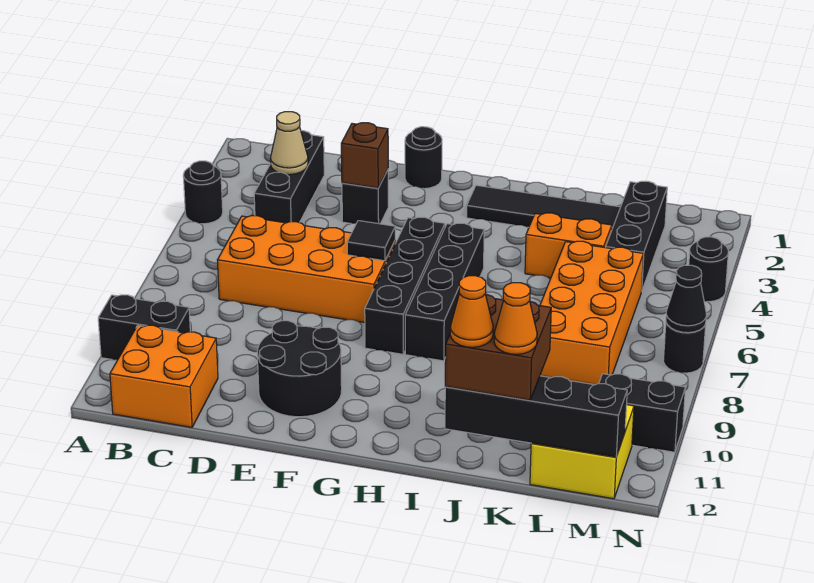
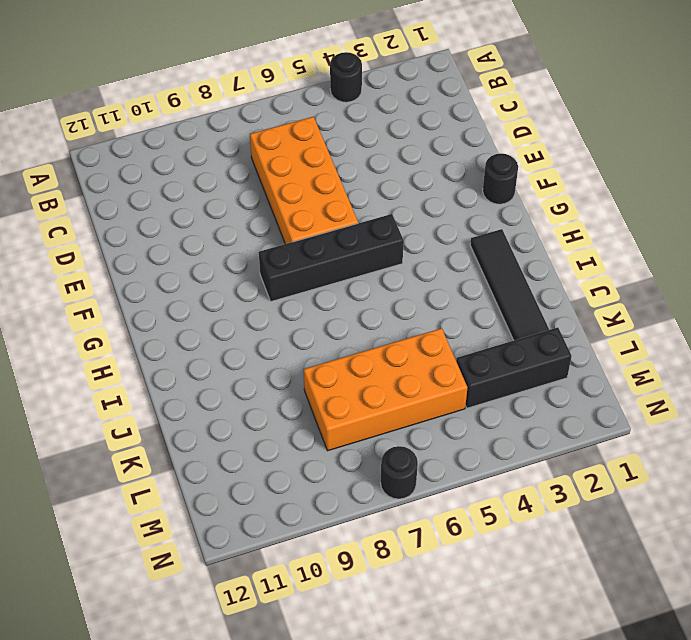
none -> black 1x2 brick [98,295,190,360]
none -> orange 2x2 brick [110,325,218,427]
none -> black 1x3 brick [254,131,324,223]

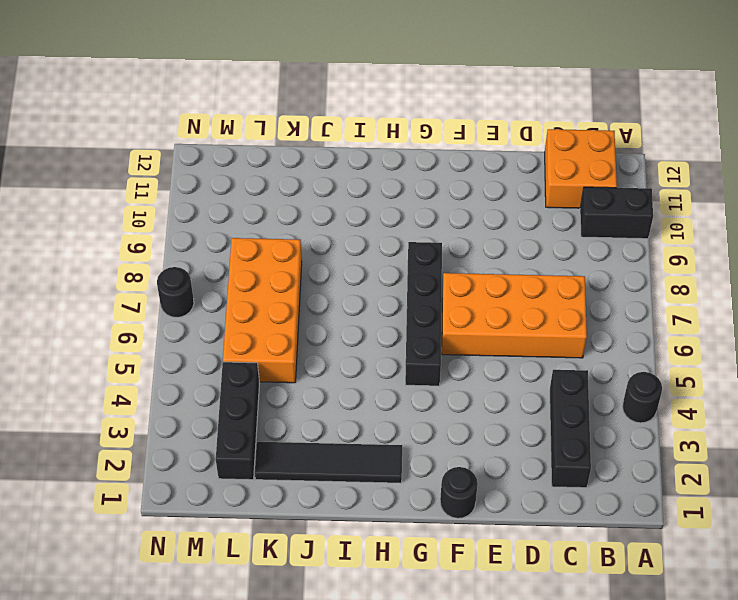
none -> black 1x1 brick [342,170,388,224]
none -> black 2x2 round brick [257,321,342,417]
none -> black 1x4 brick [405,223,484,361]

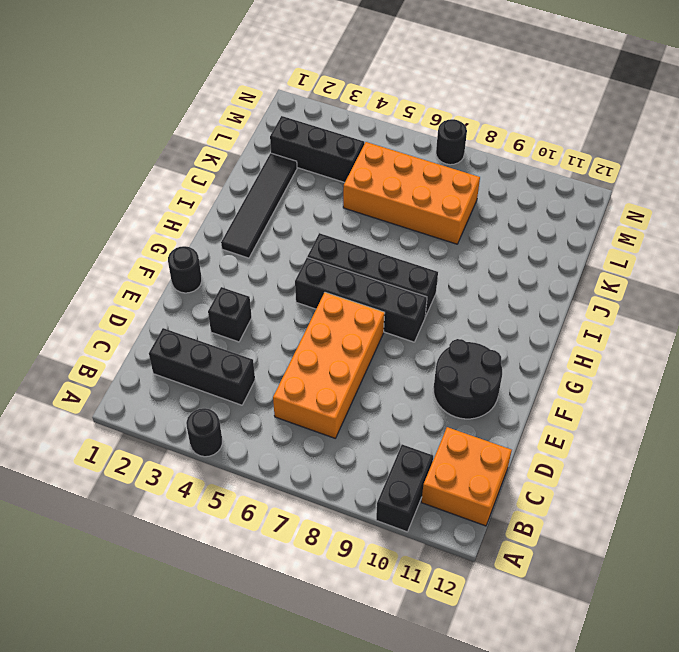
none -> orange 1x2 brick [525,213,612,278]
none -> yellow 2x2 brick [530,405,634,499]
none -> black 1x2 brick [599,374,685,452]

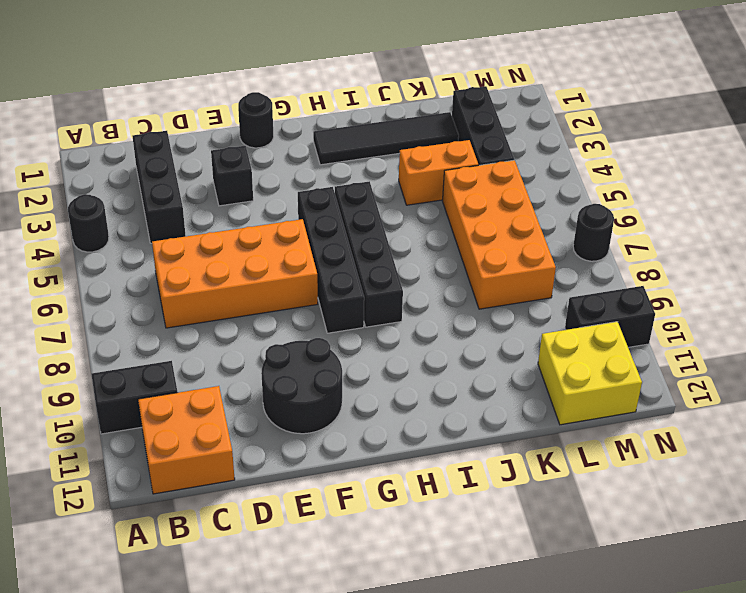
none -> black 1x1 round brick [689,237,728,302]
none -> tan 1x1 cone [270,112,308,175]
none -> brown 1x1 brick [341,123,388,188]

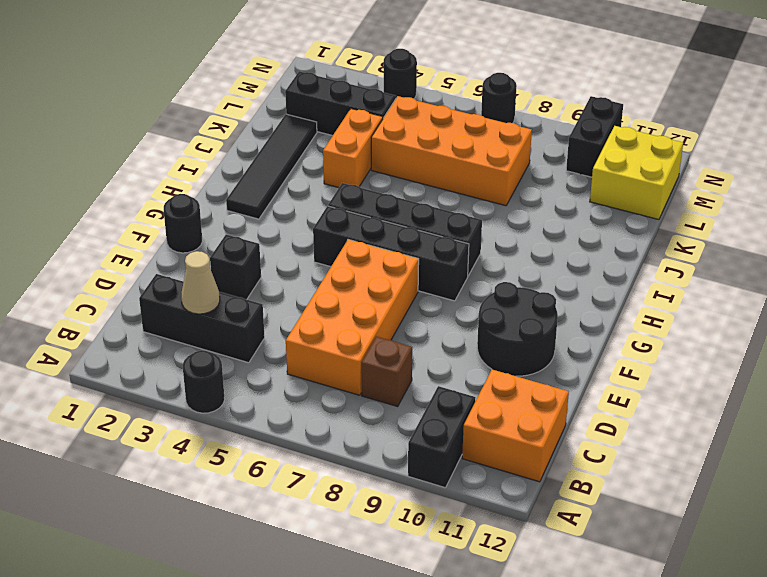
brown 1x1 brick [361,337,412,406] -> brown 1x1 brick moved to [341,123,388,188]
none -> black 1x1 tile [347,221,395,261]
none -> black 1x4 brick [445,376,627,457]
none -> black 1x1 cone [666,265,706,333]

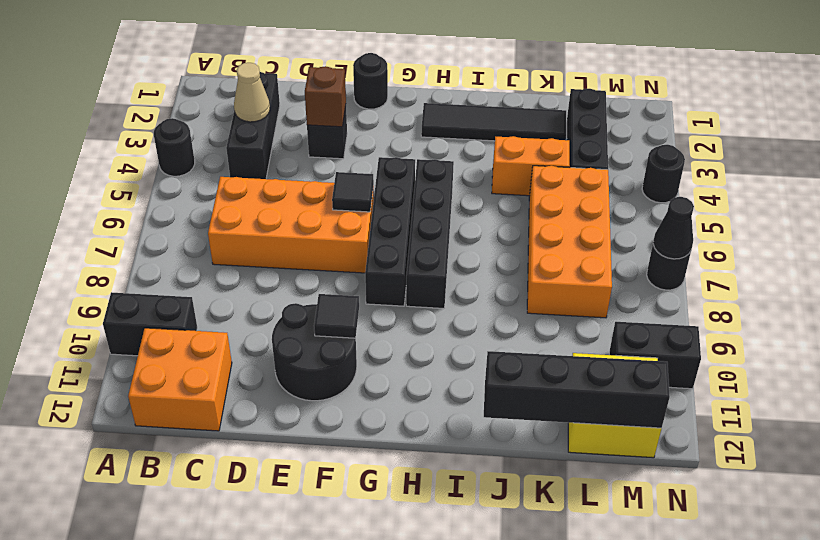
black 1x1 tile [314,294,359,338] -> none
none -> brown 2x2 brick [445,294,551,400]
none -> orange 1x1 cone [450,276,493,347]
none -> orange 1x1 cone [494,283,537,354]

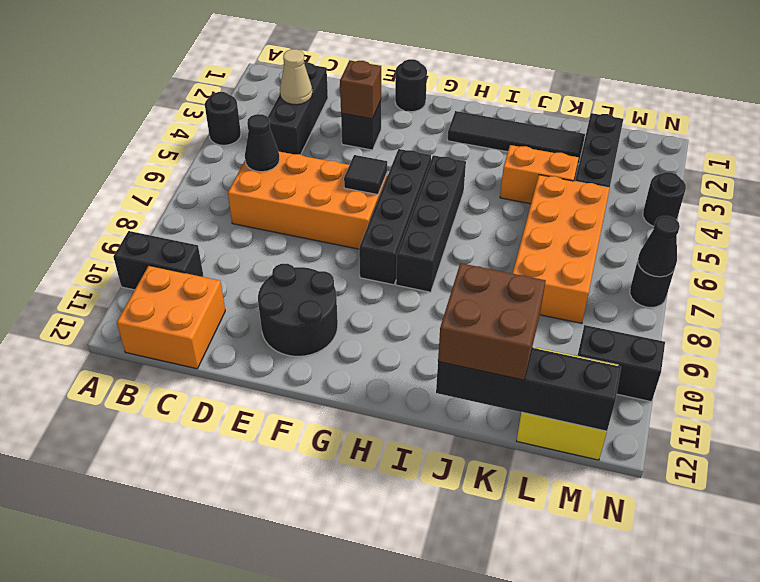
black 1x1 cone [245,114,280,172] -> none
none -> orange 1x1 cone [450,276,493,347]
none -> orange 1x1 cone [494,283,537,354]

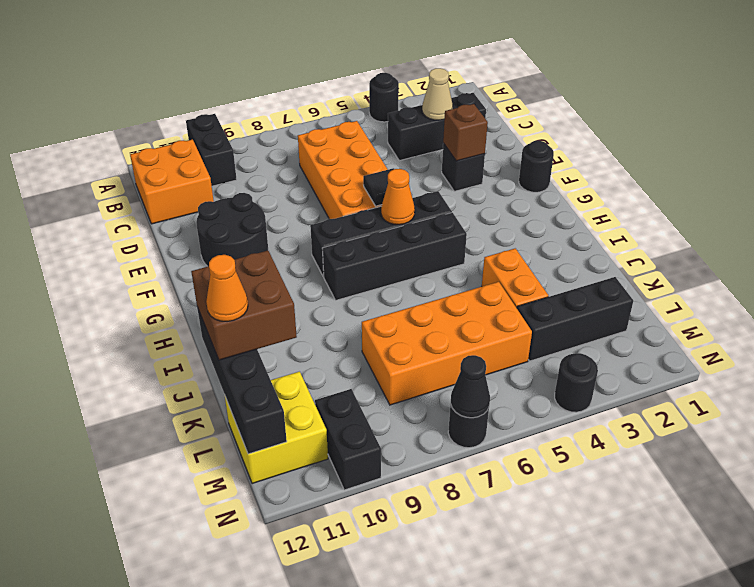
orange 1x1 cone [381,169,415,225] -> orange 1x1 cone moved to [450,276,493,347]
none -> black 1x4 tile [467,185,620,229]

